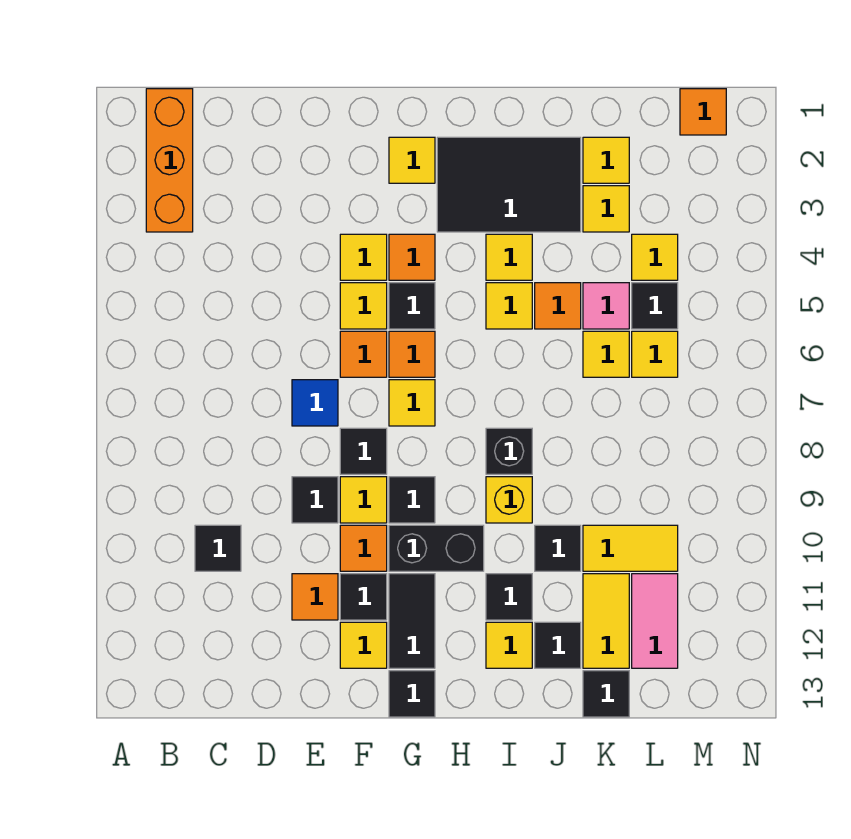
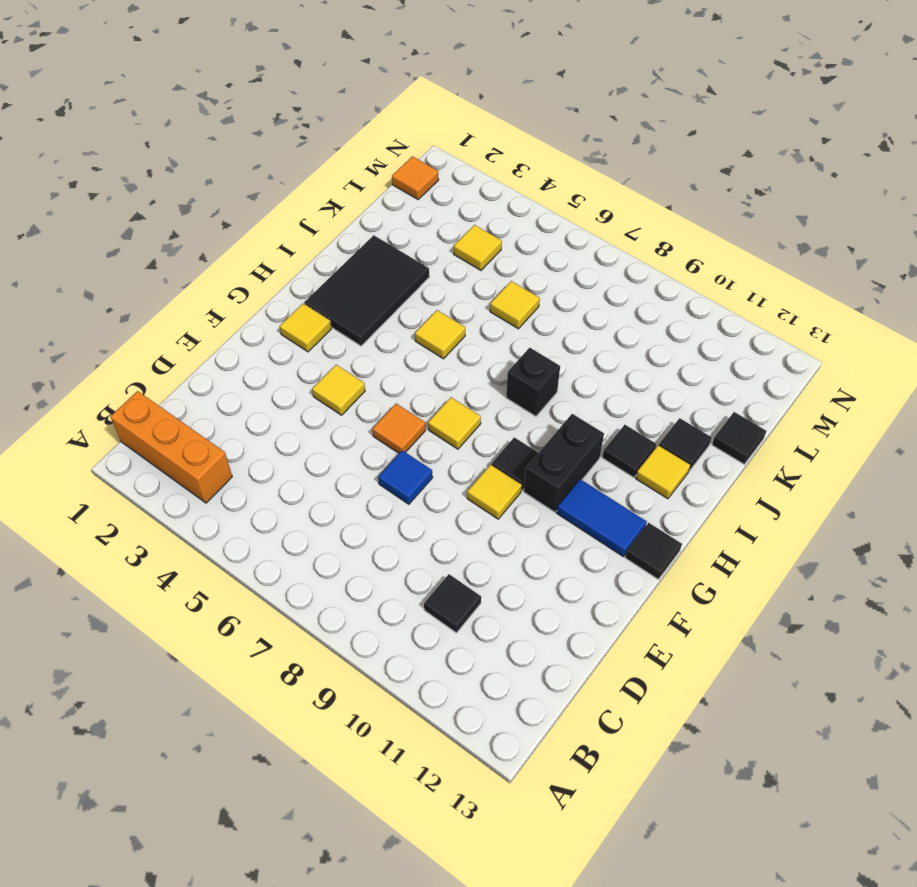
blue 1x2 tile [557,479,647,556] -> black 1x2 tile [389,574,435,668]
none -> black 1x1 tile [292,477,338,523]
none -> orange 1x1 tile [292,574,338,620]
none -> yellow 1x1 tile [340,283,387,329]
none -> black 1x1 tile [340,428,387,474]

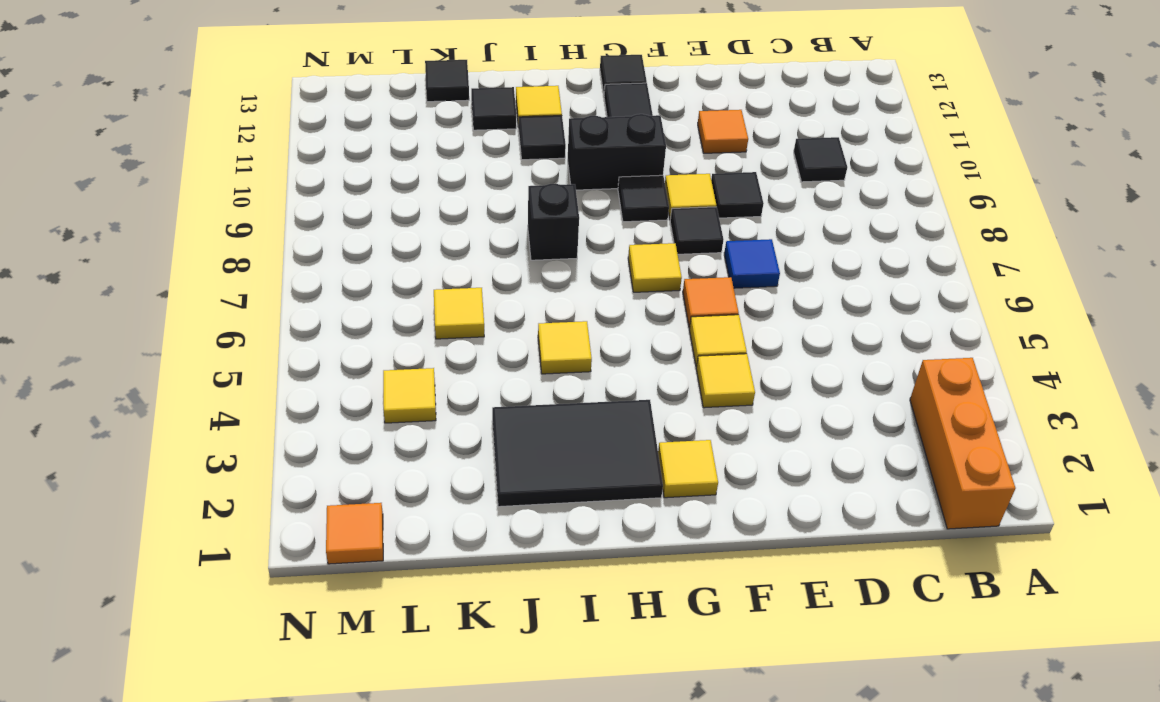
none -> orange 1x1 tile [340,525,387,571]
none -> black 1x1 tile [340,574,387,620]
none -> yellow 1x1 tile [340,622,387,668]
none -> orange 1x1 tile [389,234,435,280]

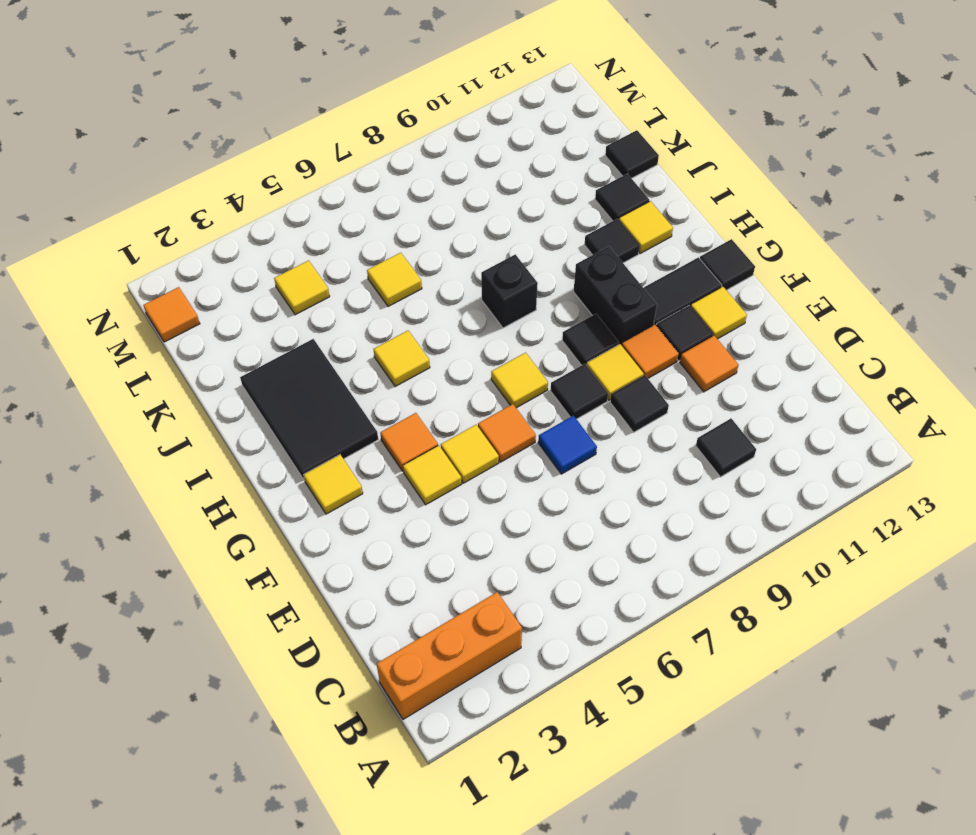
none -> black 1x1 tile [389,283,435,329]
none -> orange 1x1 tile [389,331,435,377]
none -> yellow 1x1 tile [486,234,532,280]
none -> yellow 1x1 brick [486,477,532,523]

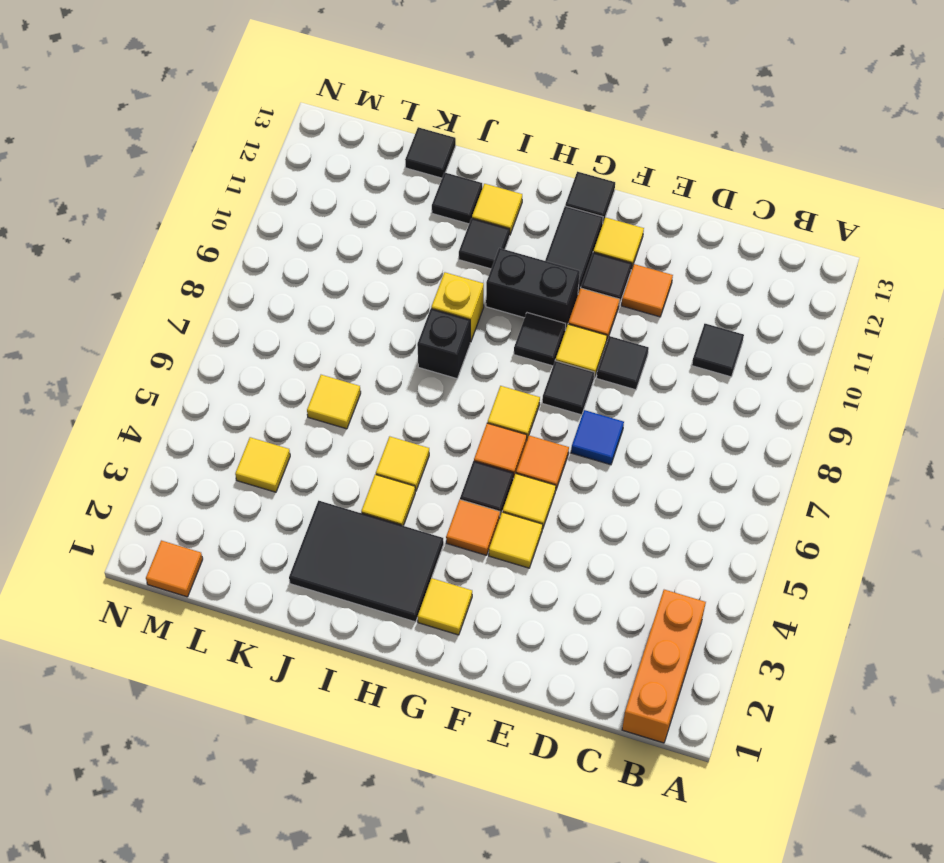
none -> orange 1x1 tile [535,283,581,329]
none -> black 1x1 tile [535,525,581,571]
none -> yellow 1x1 tile [583,137,629,183]
none -> yellow 1x1 tile [583,186,629,232]

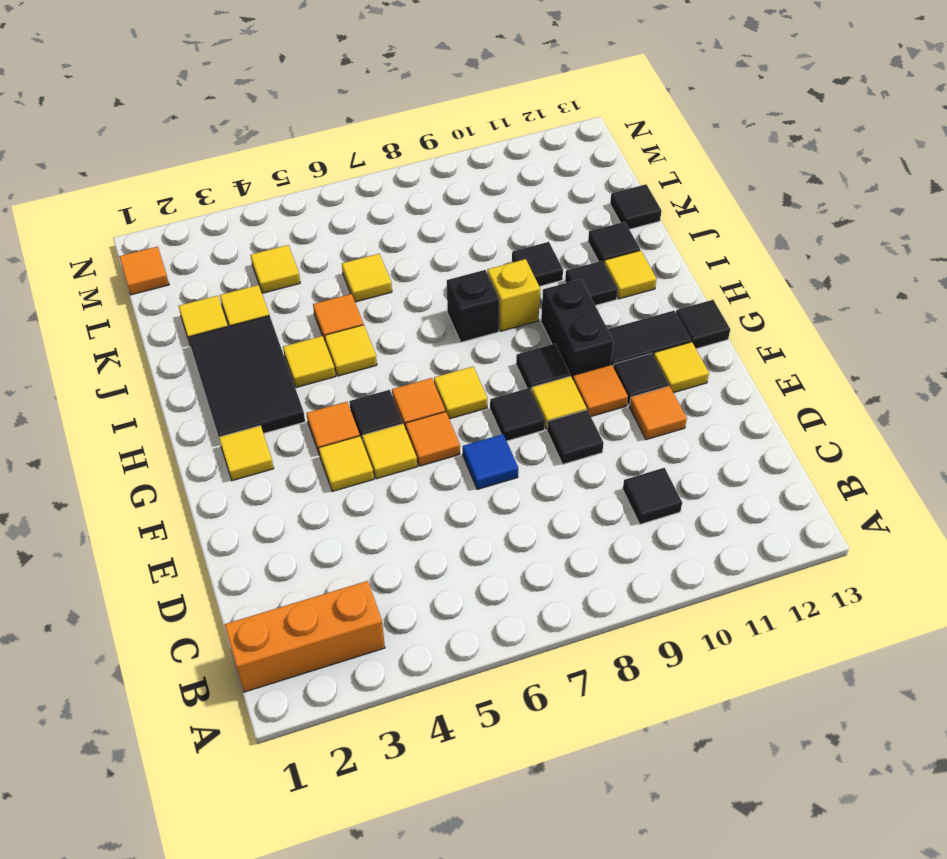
none -> pink 1x1 tile [583,283,629,329]
none -> yellow 1x2 tile [583,525,678,571]
none -> yellow 1x2 tile [583,574,629,668]
none -> black 1x1 tile [632,283,678,329]

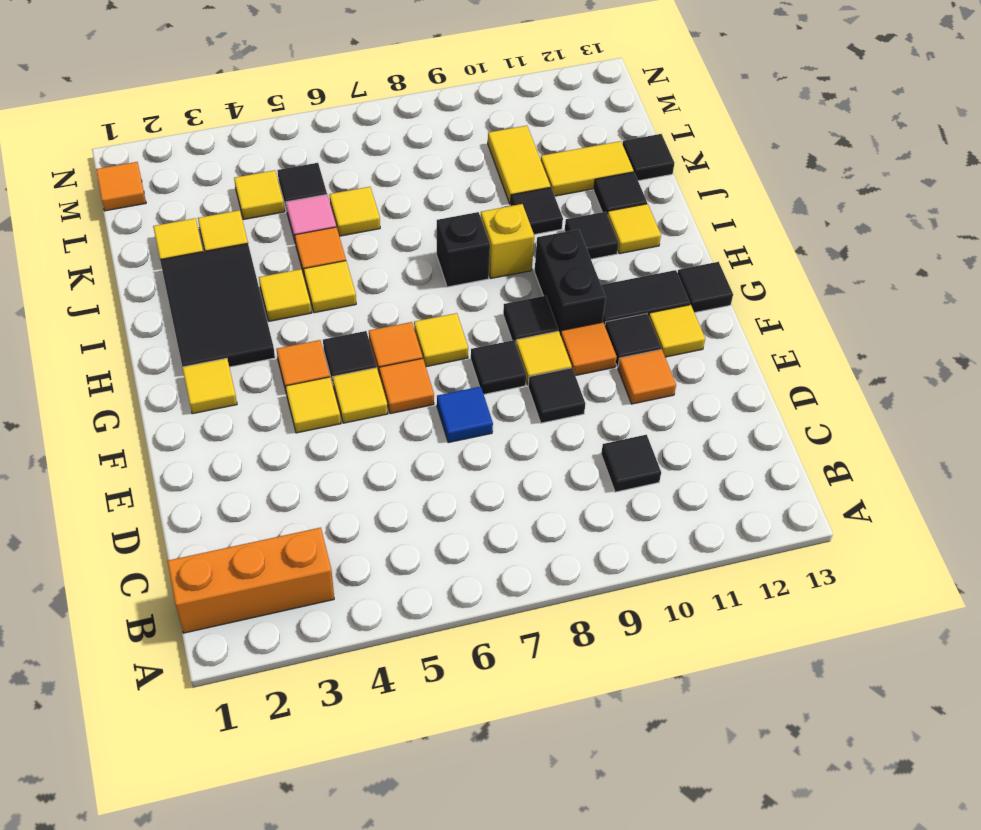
none -> yellow 1x1 tile [632,331,678,377]
none -> pink 1x2 tile [632,574,678,668]

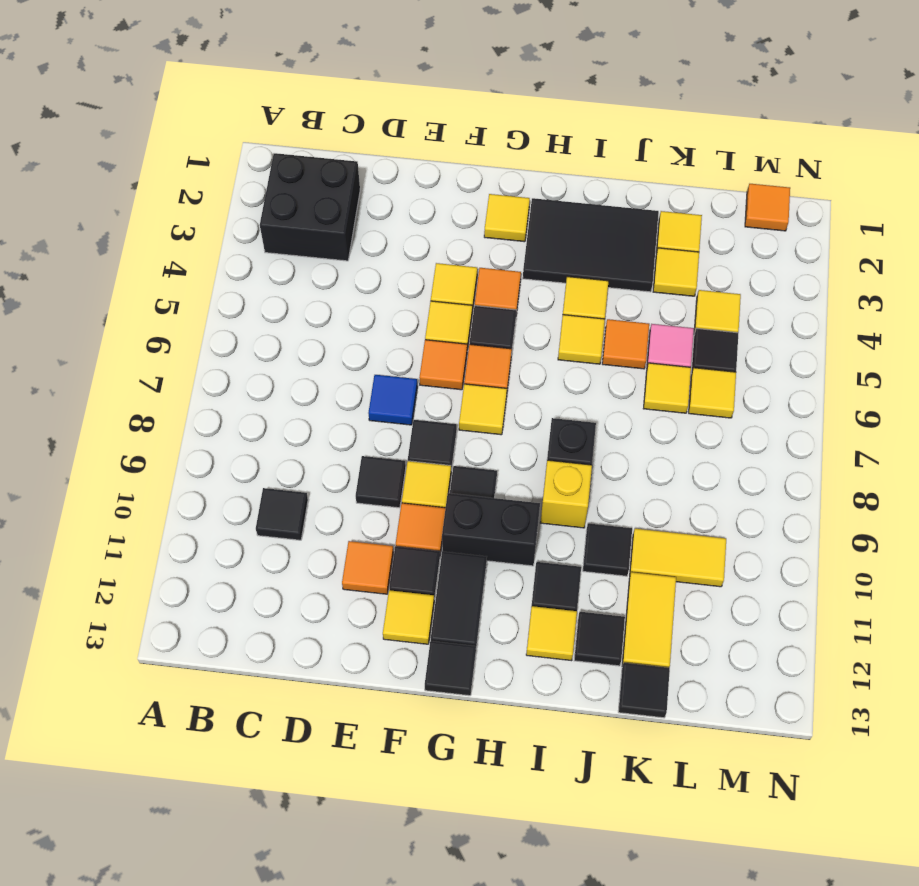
black 2x2 brick [260,153,360,261] -> orange 1x3 brick [146,89,193,232]
none -> pink 1x2 tile [632,574,678,668]

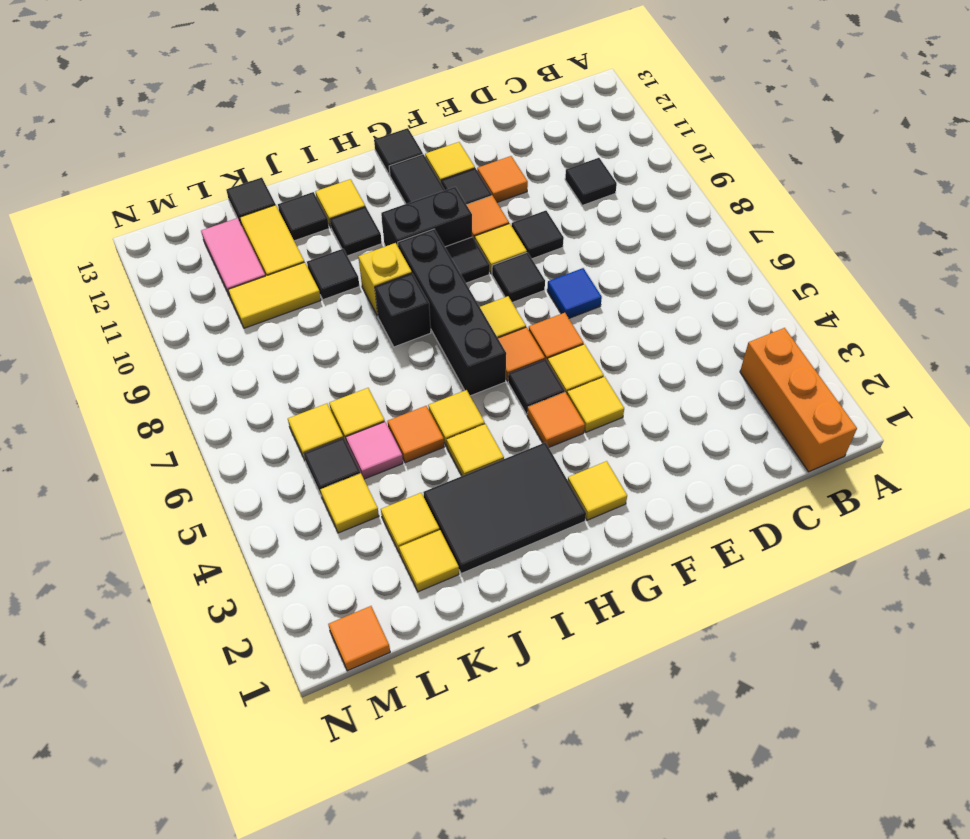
black 1x4 brick [398,229,506,396] -> none

